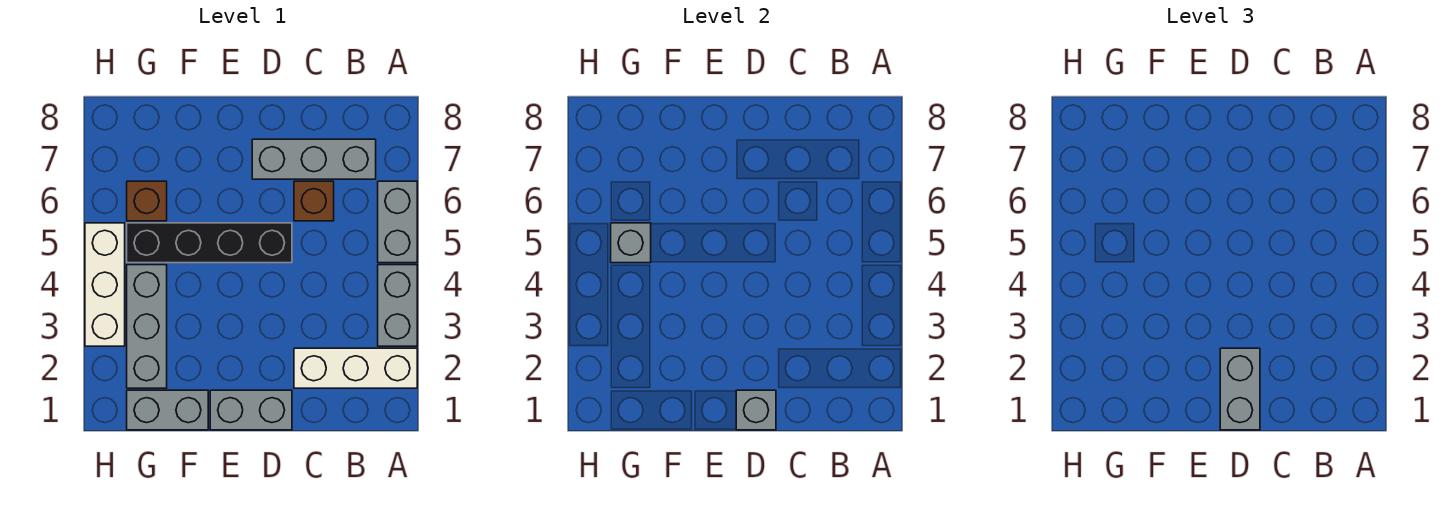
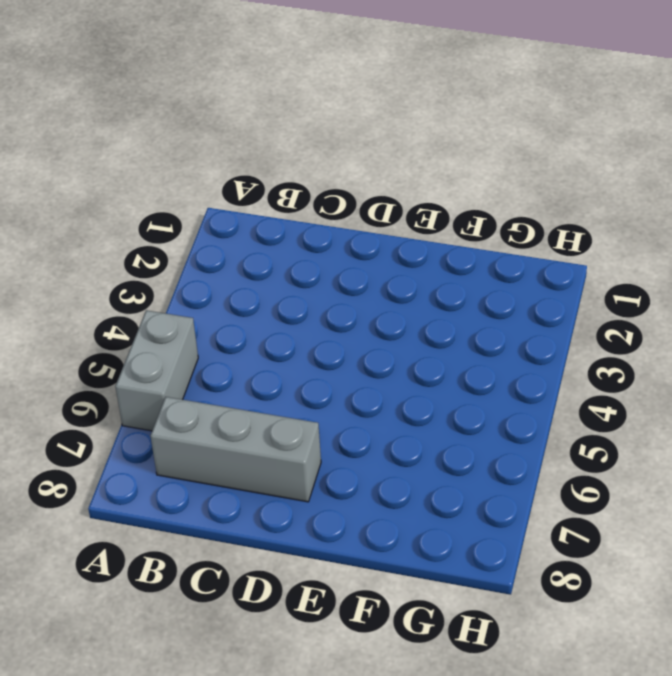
none -> white 1x3 brick [294,348,417,388]
none -> grey 1x2 brick [378,265,417,346]
none -> brown 1x1 brick [294,181,334,221]

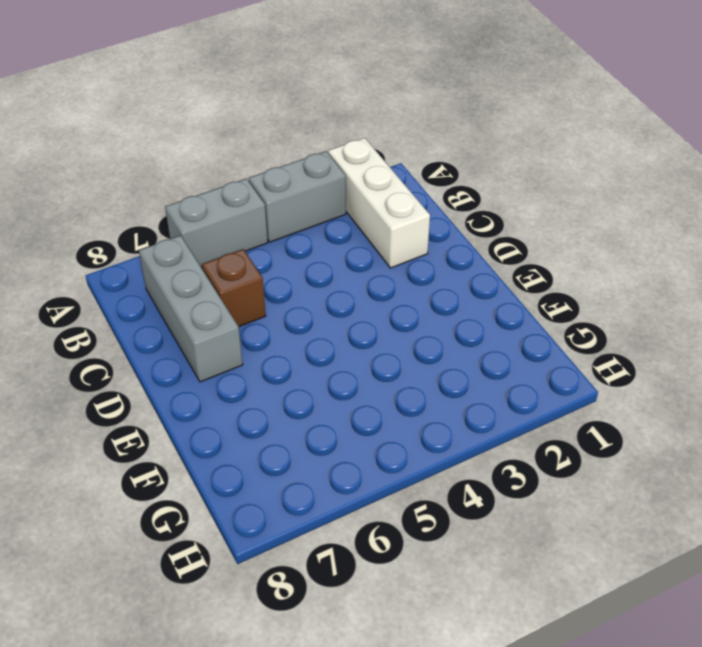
none -> grey 1x2 brick [210,390,292,430]
none -> black 1x4 brick [127,223,292,263]
none -> grey 1x2 brick [127,390,208,430]

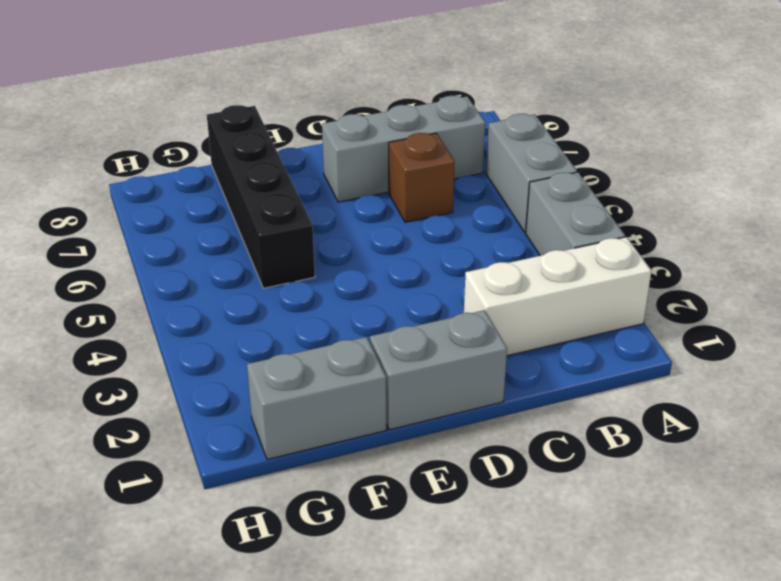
black 1x4 brick [207,105,315,288] -> black 1x4 brick turned to [127,223,292,263]
none -> grey 1x3 brick [127,265,167,388]
none -> brown 1x1 brick [127,181,167,221]
none -> white 1x3 brick [85,223,125,346]

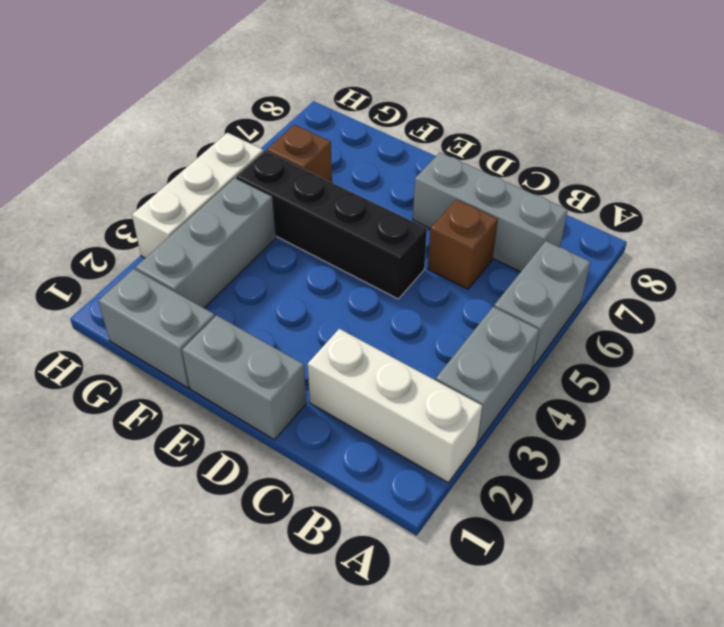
none -> grey 1x1 brick [736,390,776,430]
none -> grey 1x1 brick [611,223,651,263]
none -> grey 1x2 brick [1220,348,1260,430]

